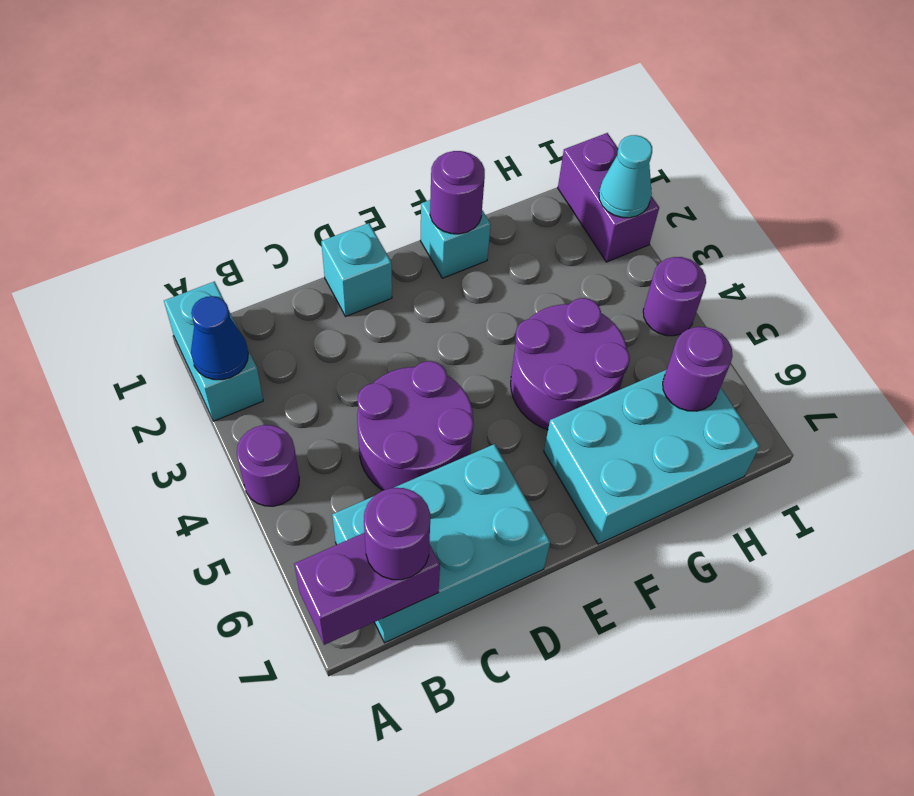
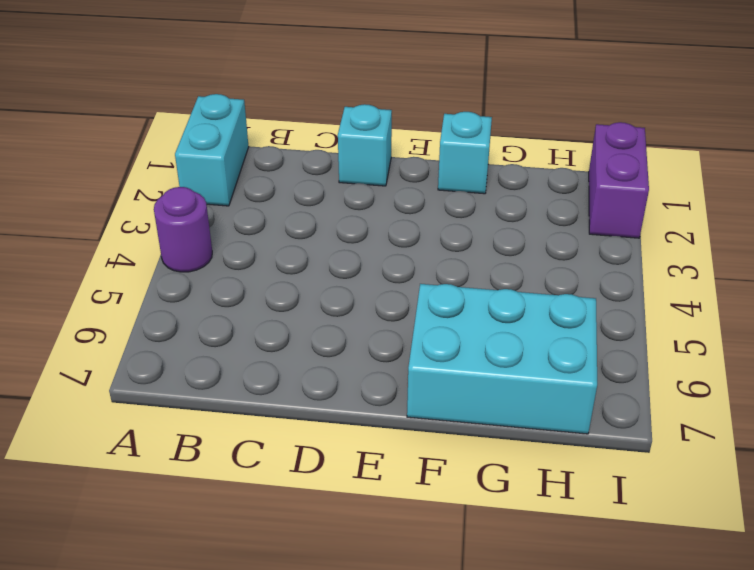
none -> cyan 2x3 brick [332,444,550,643]
none -> purple 2x2 round brick [357,361,474,490]
none -> purple 2x2 round brick [511,298,630,430]

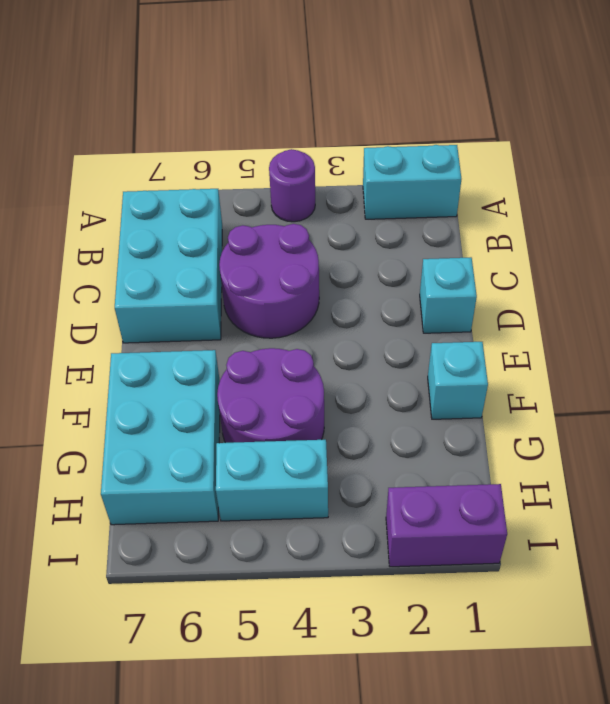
cyan 1x2 brick [216,440,328,521] -> none
none -> purple 1x1 round brick [643,257,706,336]
none -> blue 1x1 cone [191,296,248,380]
none -> purple 1x2 brick [294,533,440,645]

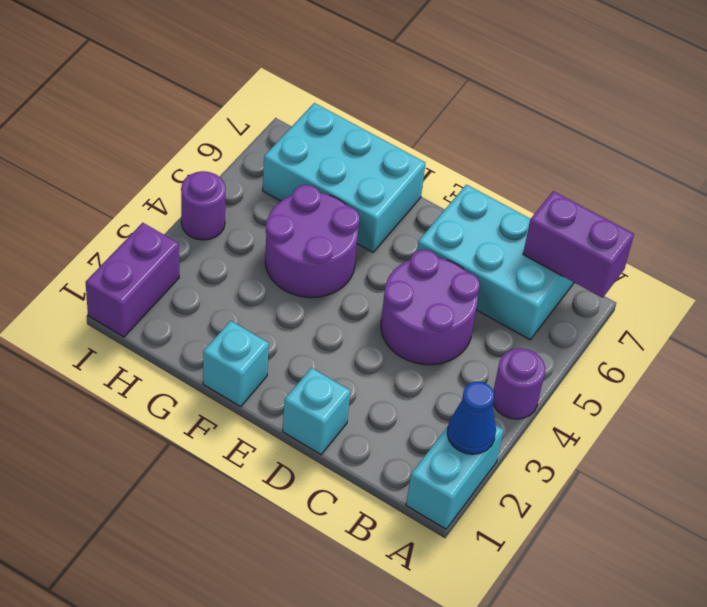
none -> purple 1x1 round brick [430,151,485,234]
none -> purple 1x1 round brick [663,327,733,411]
none -> cyan 1x1 cone [599,135,652,218]

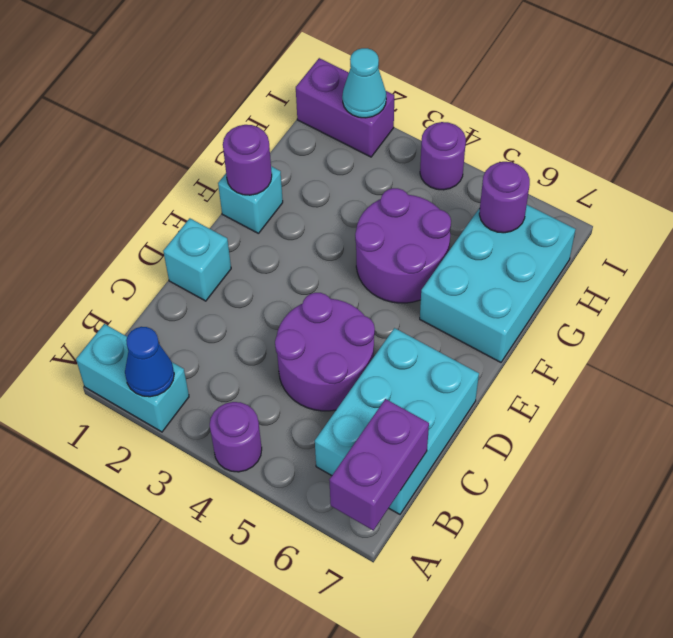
none -> purple 1x1 round brick [364,488,430,580]

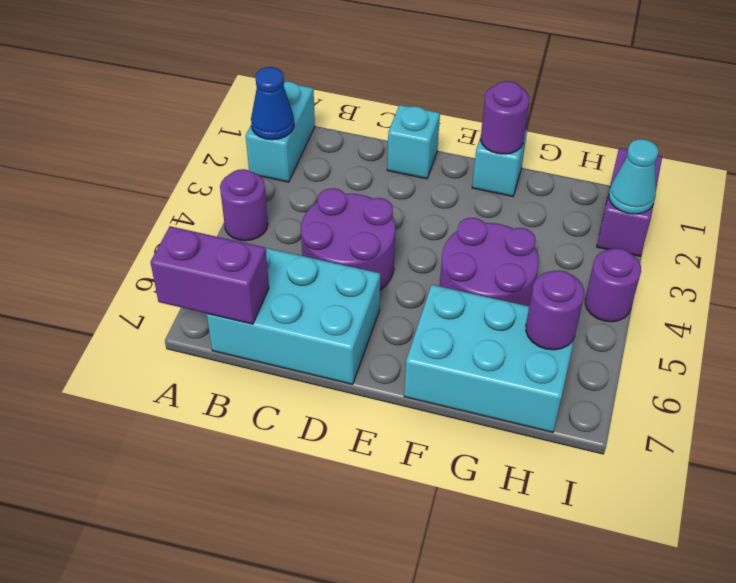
none -> purple 1x1 round brick [364,488,430,580]

